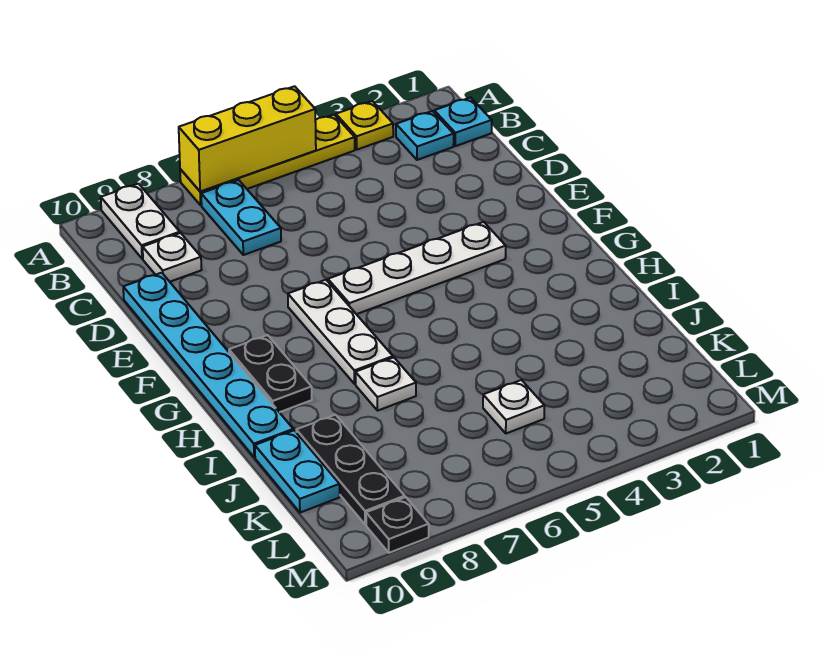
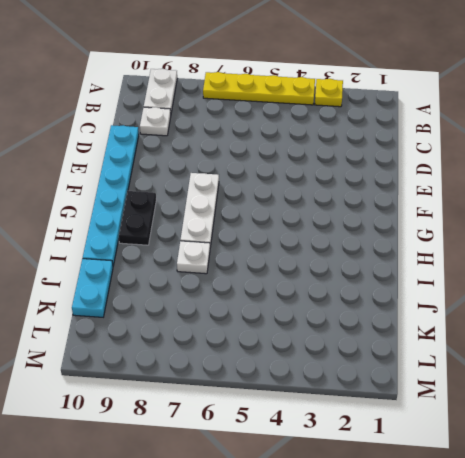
none -> cyan 1x1 plate [434,98,492,146]
none -> cyan 1x1 plate [396,111,454,160]
none -> cyan 1x2 plate [201,180,281,255]

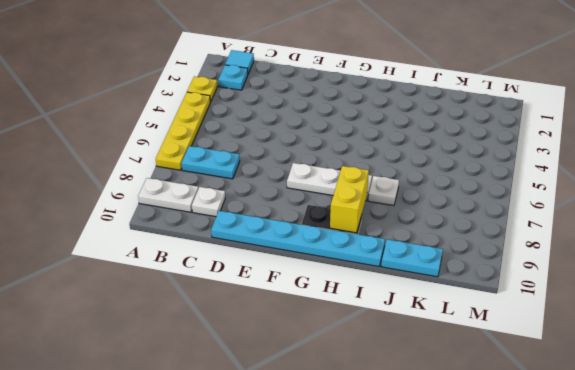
cyan 1x1 tile [225,50,254,74] -> cyan 1x1 plate [434,98,492,146]
yellow 1x2 brick [330,166,369,233] -> none
none -> white 1x4 plate [328,222,506,314]
none -> black 1x3 plate [296,415,405,525]
none -> white 1x1 plate [483,380,544,433]

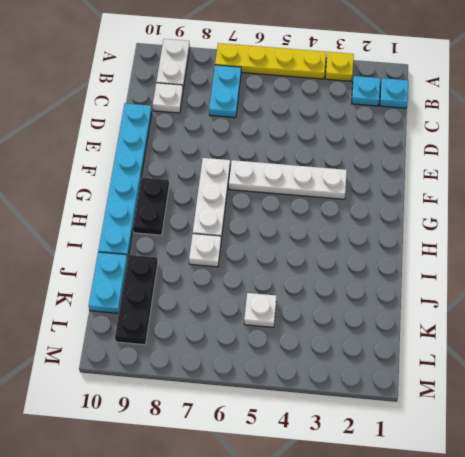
none -> black 1x1 plate [366,497,429,553]
none -> yellow 1x3 brick [179,86,316,192]

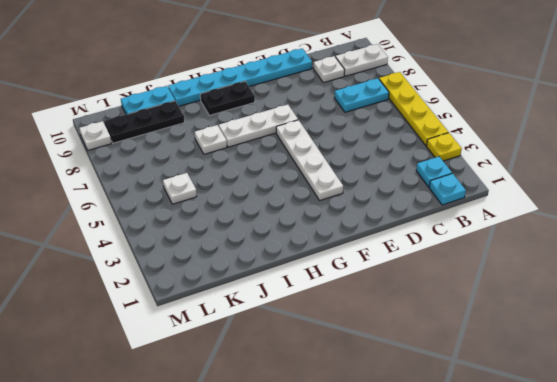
white 1x1 plate [79,121,111,150] -> black 1x1 plate [366,497,429,553]
none -> yellow 1x3 brick [179,86,316,192]

